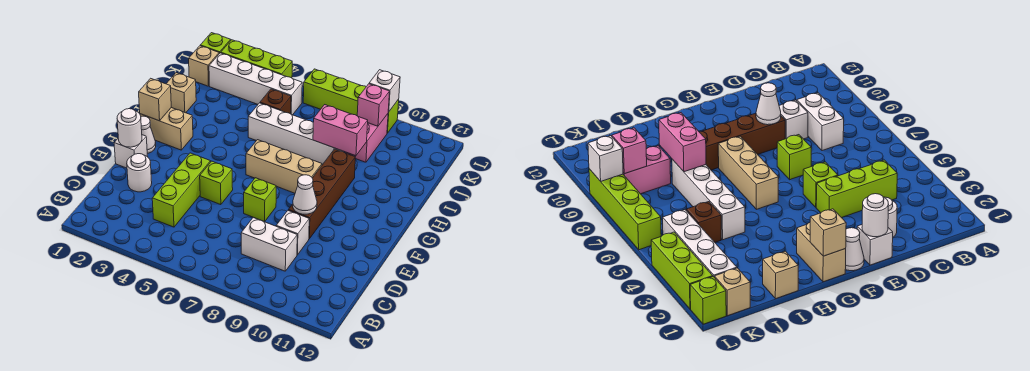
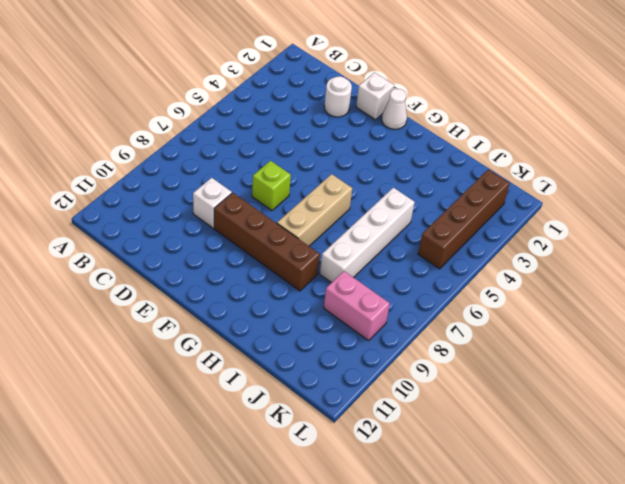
brown 1x4 brick [418,169,510,269] -> white 1x4 brick [209,53,302,115]
none -> lime 1x3 brick [152,153,211,227]
none -> white 1x2 brick [241,218,297,271]
none -> lime 1x1 brick [200,161,233,205]

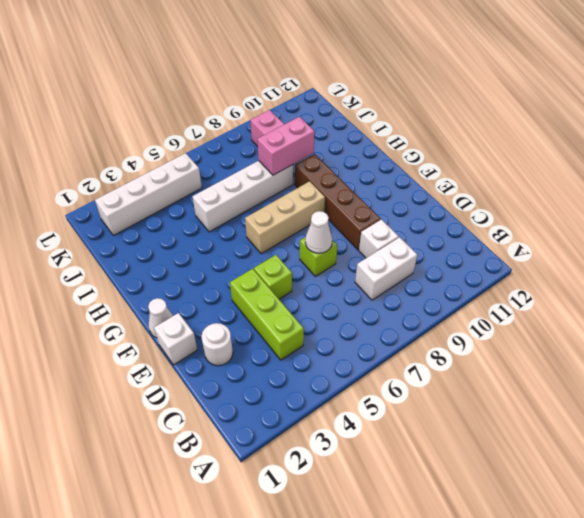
white 1x1 cone [305,211,332,253] -> white 1x1 cone moved to [293,175,317,214]
none -> tan 1x2 brick [140,108,193,150]
none -> tan 1x1 brick [166,73,196,113]
none -> brown 1x1 brick [260,89,291,114]

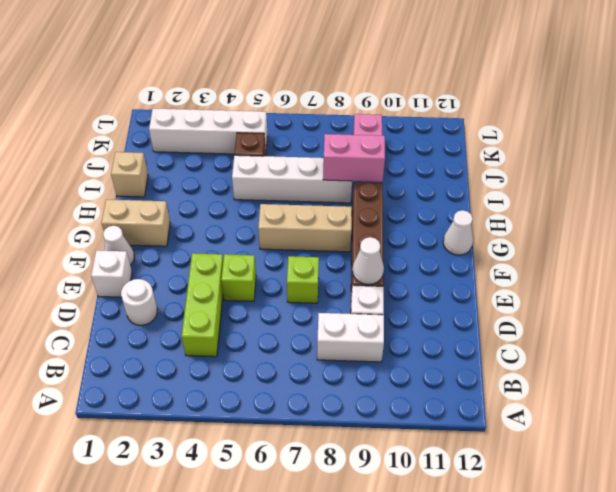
white 1x1 cone [443,210,473,255] -> none
none -> tan 1x1 brick [189,46,219,86]
none -> lime 1x1 brick [200,33,231,54]
none -> lime 1x3 brick [221,40,292,78]

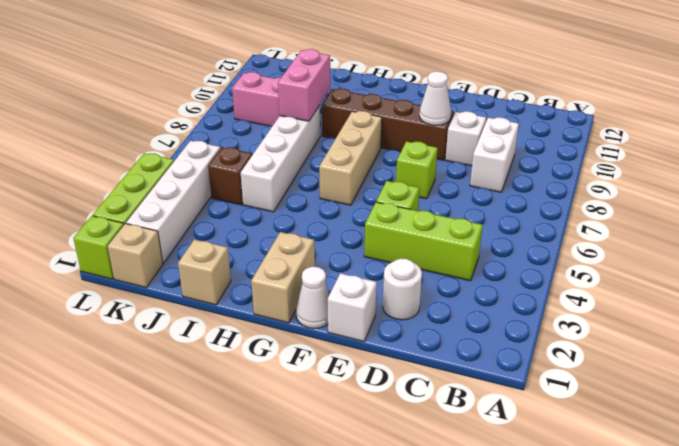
none -> lime 1x4 brick [303,69,399,133]
none -> white 1x1 round brick [117,109,142,147]
none -> tan 1x1 brick [139,78,171,121]

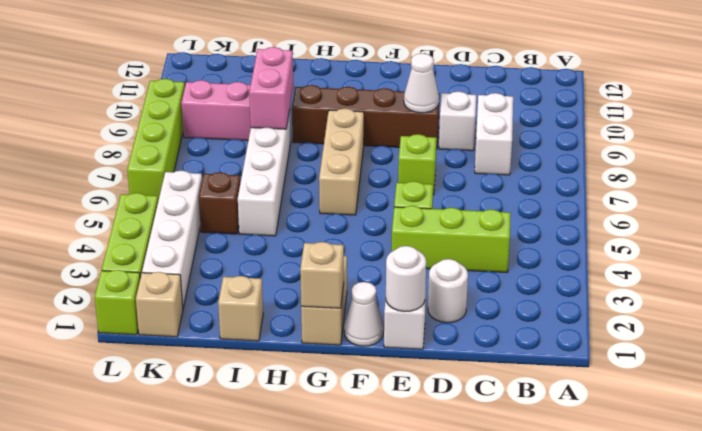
none -> pink 1x1 brick [357,84,390,126]
none -> white 1x1 brick [369,70,400,112]

